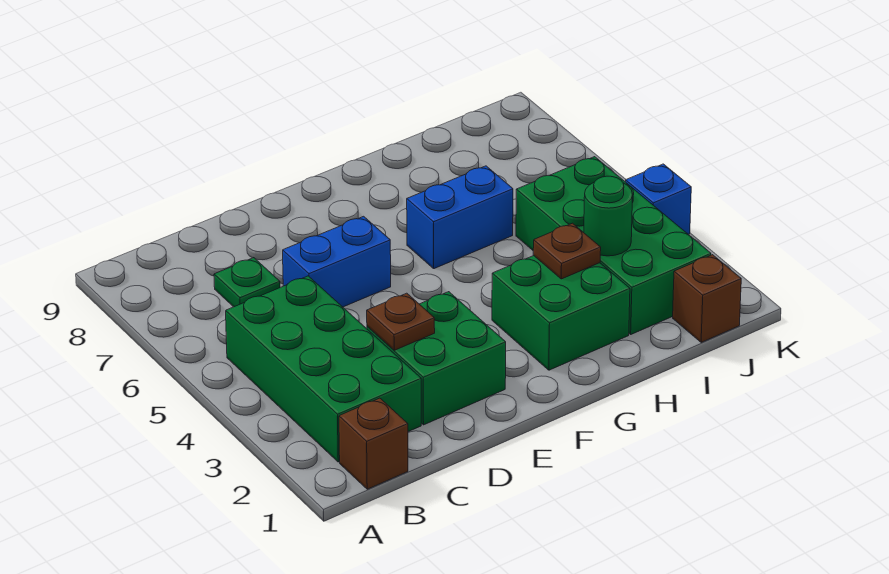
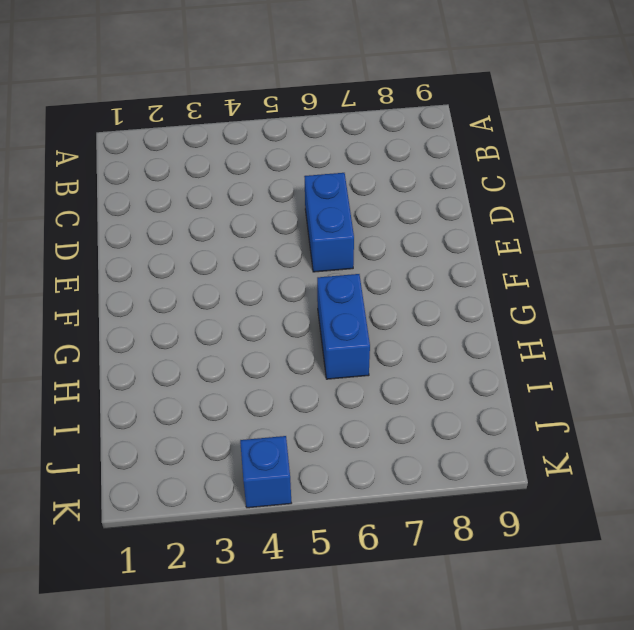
none -> brown 1x1 brick [339,398,408,489]
none -> green 2x4 brick [226,276,421,462]
none -> green 1x1 plate [214,258,280,307]

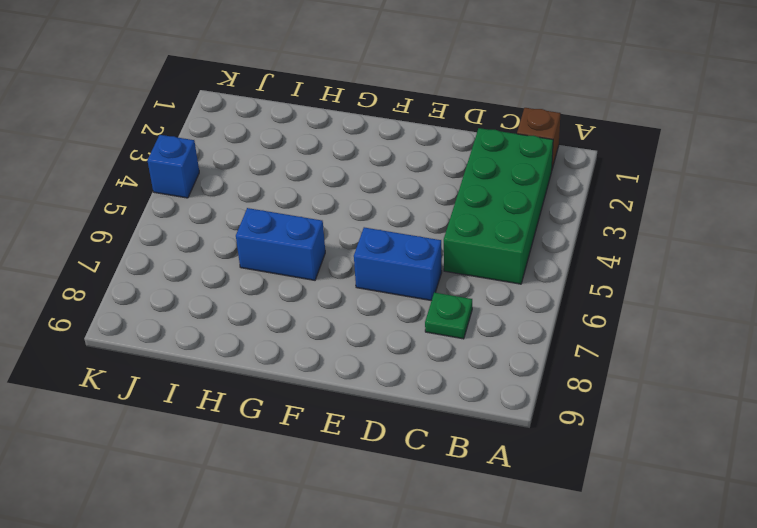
none -> green 2x2 brick [367,292,506,425]
none -> green 2x2 brick [492,256,630,370]
none -> green 2x4 brick [516,157,711,334]

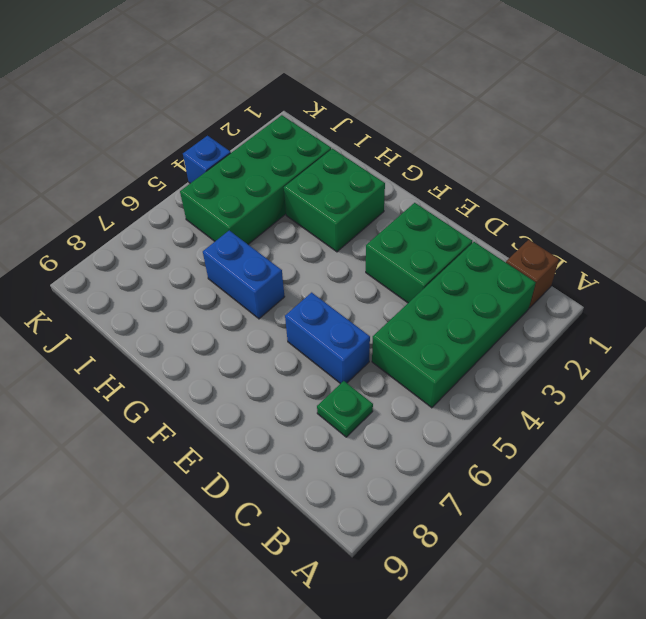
none -> brown 1x1 brick [673,255,741,342]
none -> brown 1x1 plate [367,293,435,350]
none -> brown 1x1 plate [533,223,601,279]

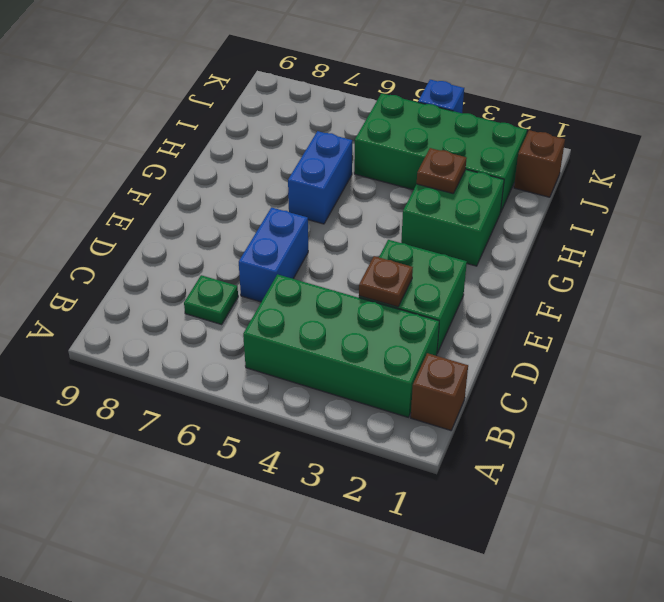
none -> green 1x1 round brick [584,176,633,256]

